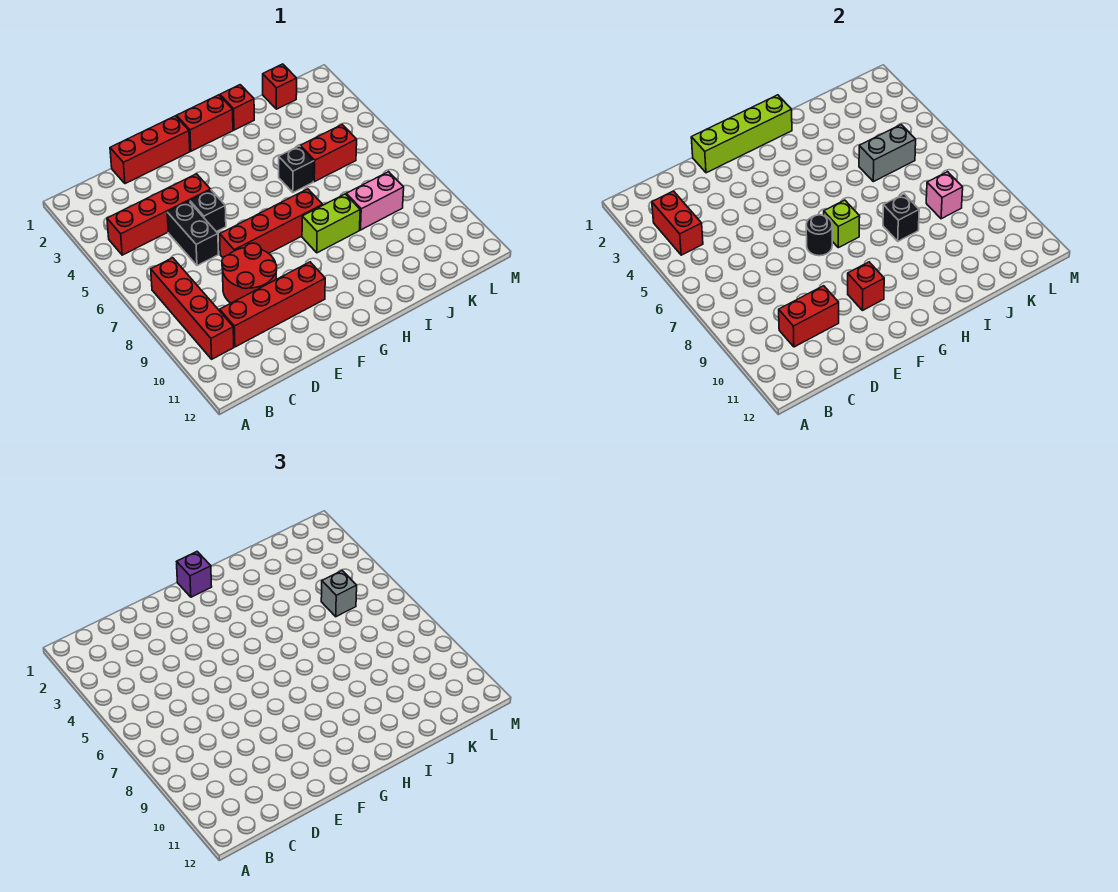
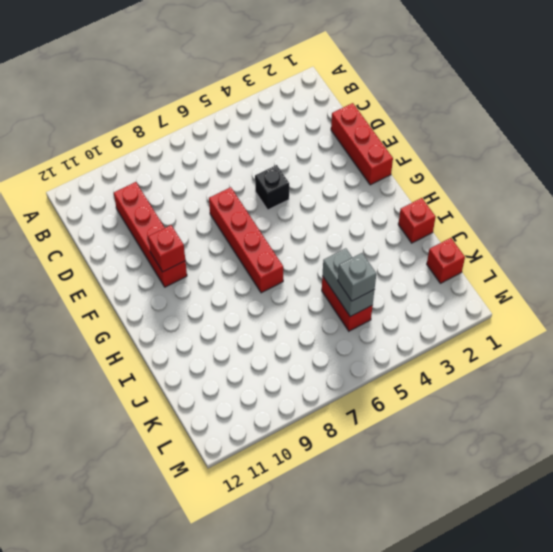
none -> red 1x4 brick [107,174,211,255]
none -> red 1x4 brick [151,258,234,359]
none -> black 1x2 brick [167,201,218,266]

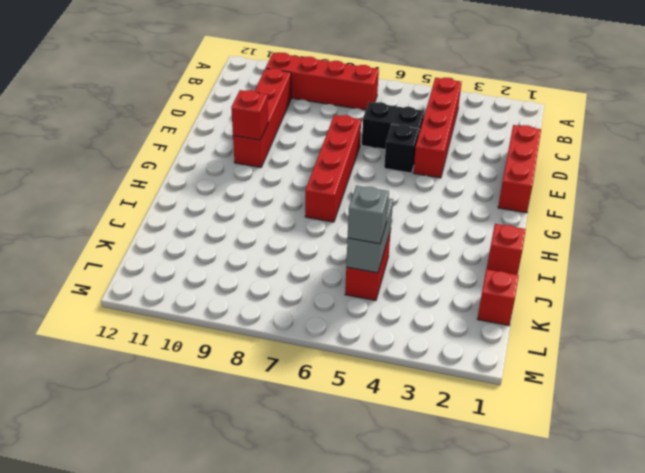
none -> red 2x2 round brick [222,243,277,303]
none -> red 1x2 brick [177,95,233,151]
none -> lime 1x2 brick [302,194,360,253]

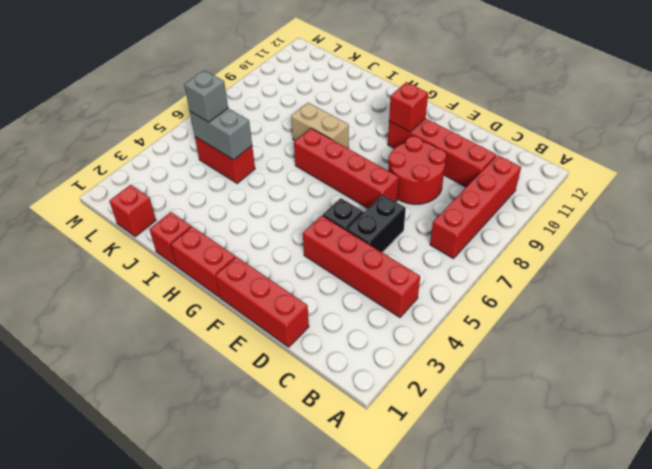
tan 1x2 brick [291,103,349,148] -> lime 1x2 brick [302,194,360,253]
none -> black 1x1 brick [279,146,314,192]
none -> pink 1x2 brick [346,172,404,230]
none -> red 1x2 brick [652,191,703,255]

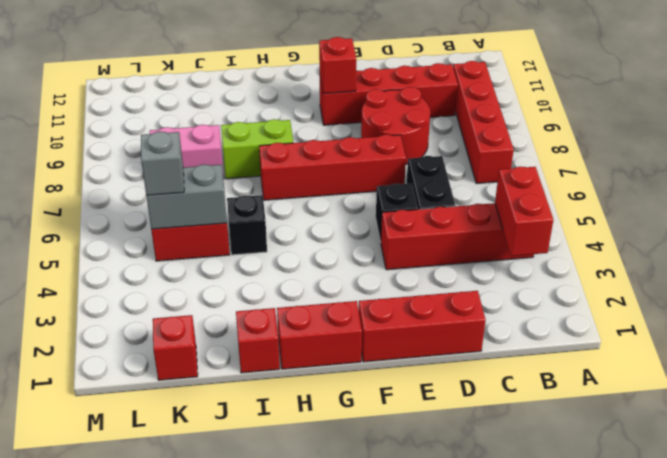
none -> red 1x2 brick [779,286,839,347]
none -> lime 1x4 brick [691,95,792,173]
none -> black 1x1 round brick [806,215,832,256]

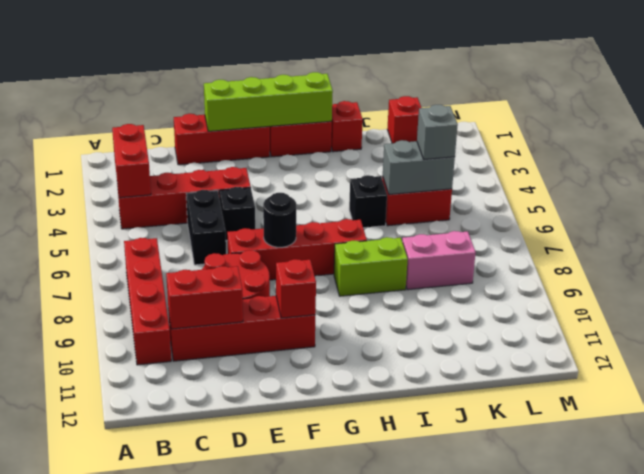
none -> lime 1x1 brick [824,200,860,248]
none -> black 1x1 brick [883,194,919,241]
none -> pink 1x1 brick [926,172,963,219]

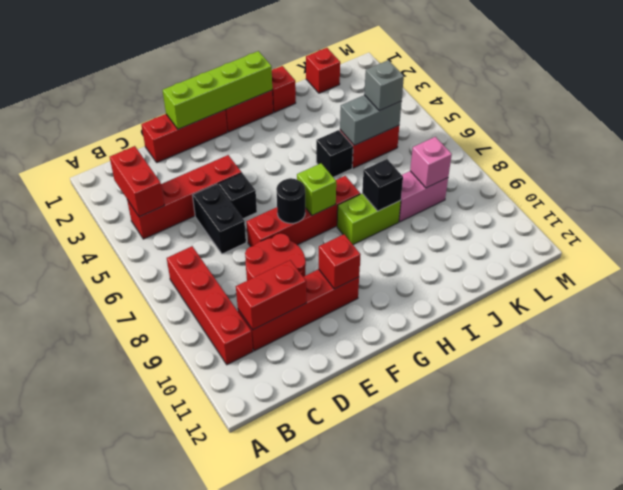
none -> purple 1x1 brick [177,552,212,597]

